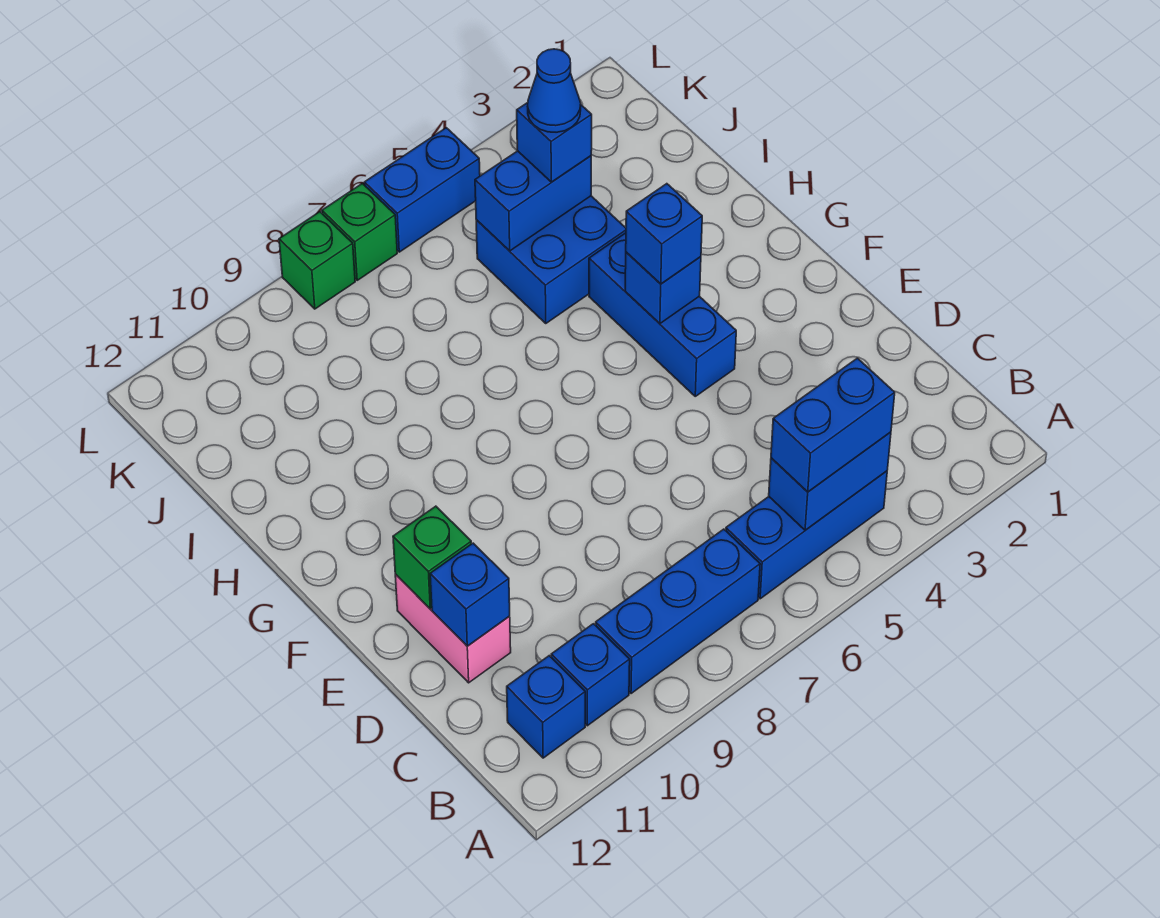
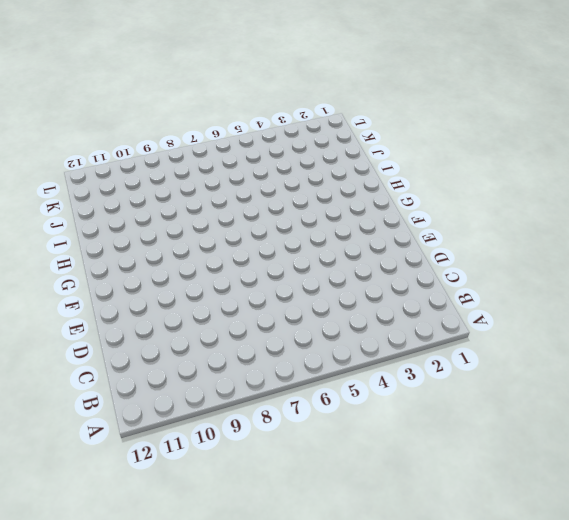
none -> blue 1x3 brick [726,471,887,599]
none -> blue 1x3 brick [596,529,760,694]
none -> blue 1x1 brick [551,624,630,726]

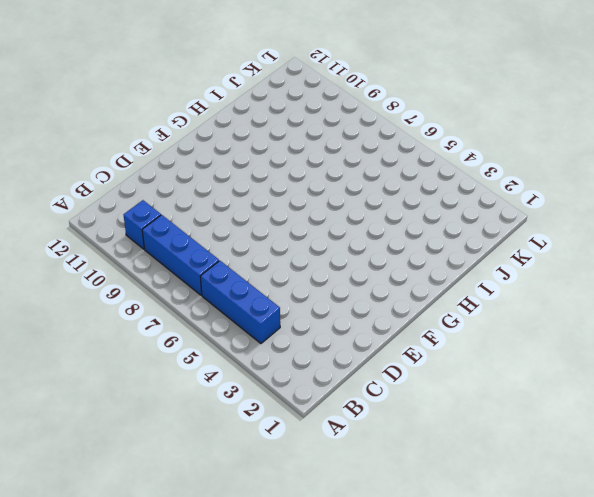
none -> blue 1x1 brick [507,656,585,758]
none -> pink 1x2 brick [395,574,511,683]
none -> blue 1x3 brick [589,233,736,396]

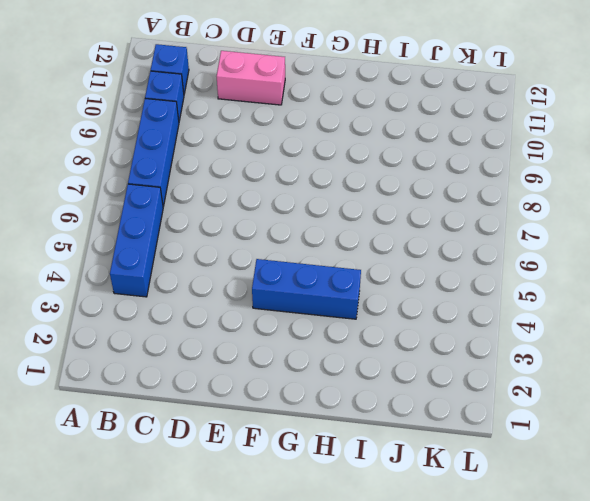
none -> blue 2x2 brick [476,196,626,323]
none -> blue 1x2 brick [364,128,480,252]
none -> green 1x1 brick [322,183,397,280]

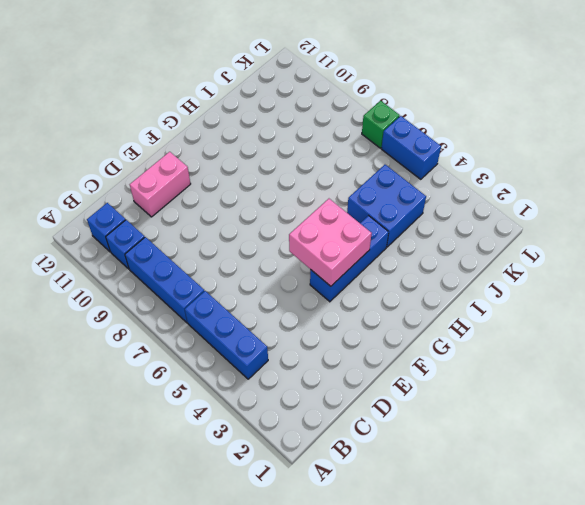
pink 2x2 brick [289,199,372,286] -> blue 1x1 brick [625,252,701,324]
none -> green 1x1 brick [279,212,355,309]
none -> blue 1x2 brick [769,432,891,530]
none -> blue 1x1 brick [430,543,510,646]

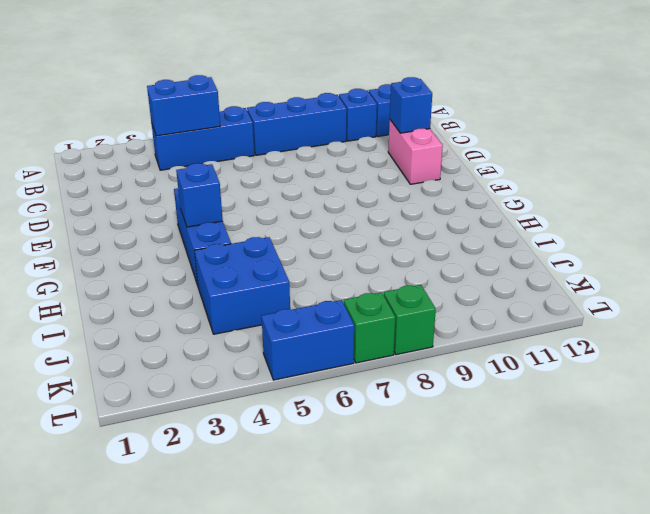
none -> green 1x1 brick [393,506,471,609]
none -> blue 1x2 brick [475,151,591,251]
none -> blue 1x2 brick [771,358,895,492]

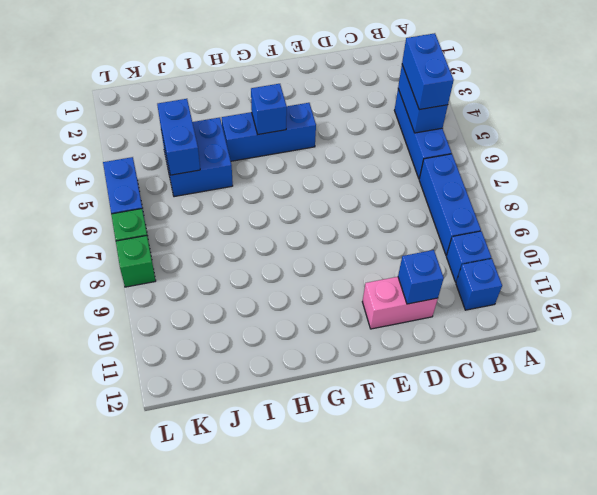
none -> green 1x1 brick [393,506,471,609]
none -> blue 1x1 brick [626,184,702,284]
none -> blue 1x1 brick [517,103,592,182]

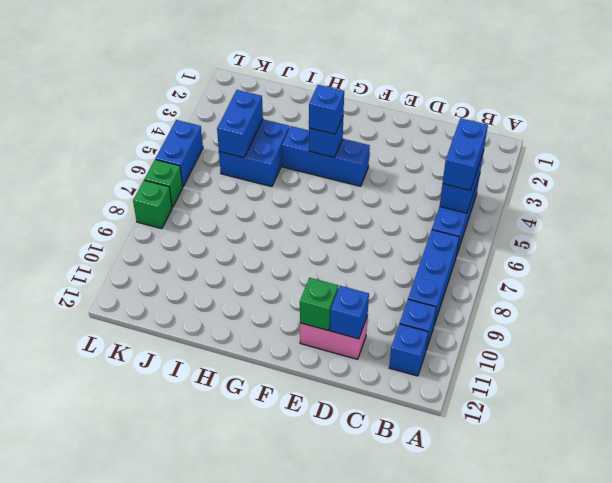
none -> blue 1x1 brick [517,103,592,182]
none -> blue 1x1 cone [528,49,581,132]

